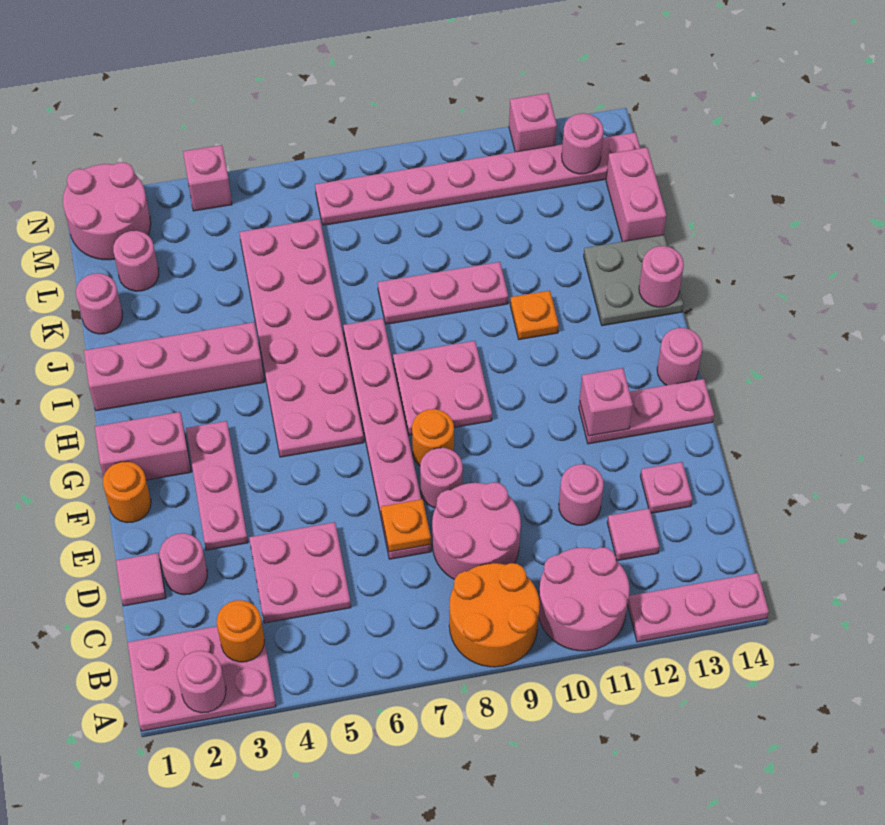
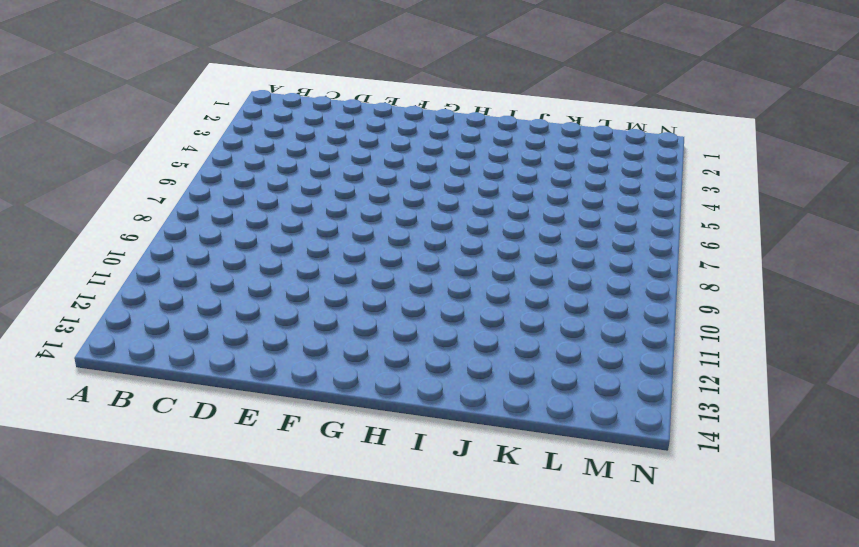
none -> pink 2x3 plate [128,626,276,731]
none -> orange 2x2 round brick [449,563,540,667]
none -> pink 2x2 round brick [539,547,629,651]
none -> pink 1x3 plate [628,573,769,642]

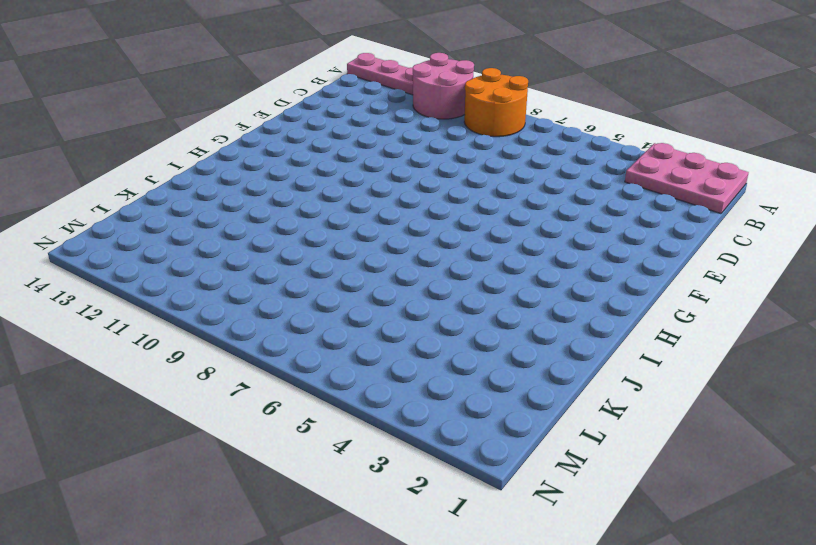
none -> pink 2x2 plate [249,522,351,623]
none -> pink 2x2 round brick [432,482,521,579]
none -> pink 1x1 tile [607,509,659,561]
none -> pink 1x1 tile [116,553,166,606]

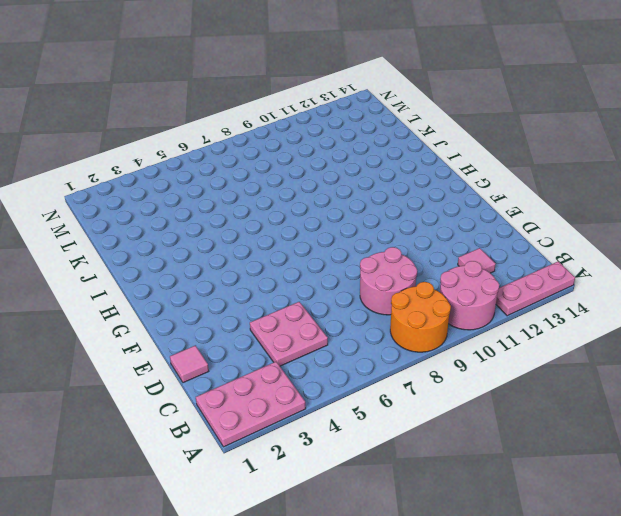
none -> pink 1x1 round brick [160,533,207,595]
none -> pink 1x6 plate [343,318,431,559]
none -> pink 1x1 round brick [559,464,604,525]
none -> pink 1x1 plate [640,462,692,513]

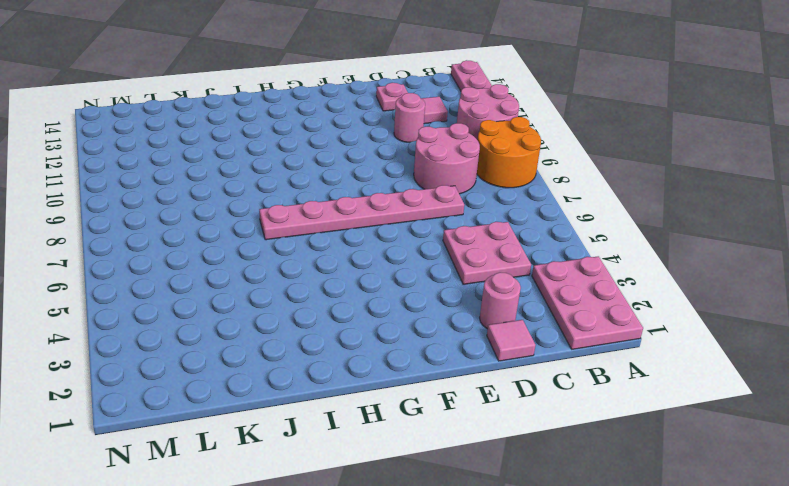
none -> pink 1x3 plate [186,421,248,550]
none -> pink 1x1 round brick [420,448,463,508]
none -> orange 1x1 round brick [103,461,151,523]
none -> orange 1x1 round brick [412,409,454,466]

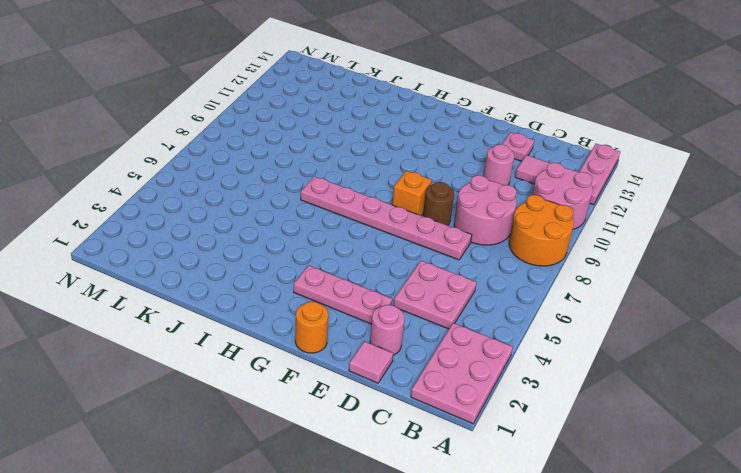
brown 1x1 round brick [423,182,454,225] -> pink 1x1 round brick [420,448,463,508]
orange 1x1 brick [392,171,432,216] -> orange 1x1 round brick [412,409,454,466]
none -> pink 1x3 plate [579,379,714,444]
none -> pink 1x2 brick [95,412,191,480]
none -> pink 2x6 plate [239,219,364,457]
none -> pink 2x2 plate [393,341,492,435]

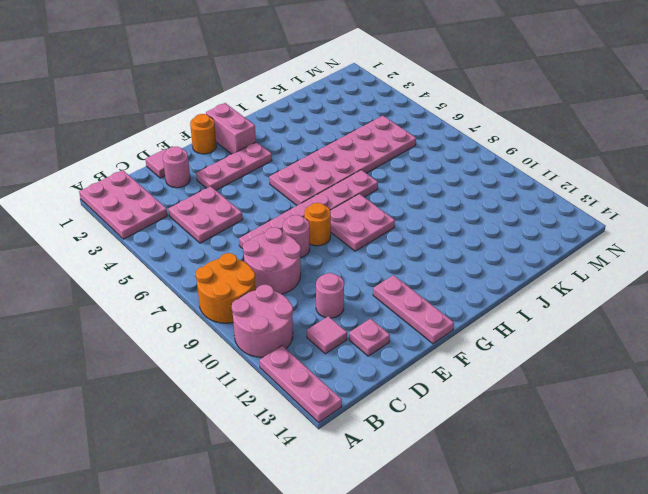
none -> pink 1x1 round brick [657,328,703,385]
none -> pink 1x4 brick [84,322,264,411]
none -> orange 1x1 plate [510,291,559,340]
none -> grey 2x2 plate [584,235,683,326]

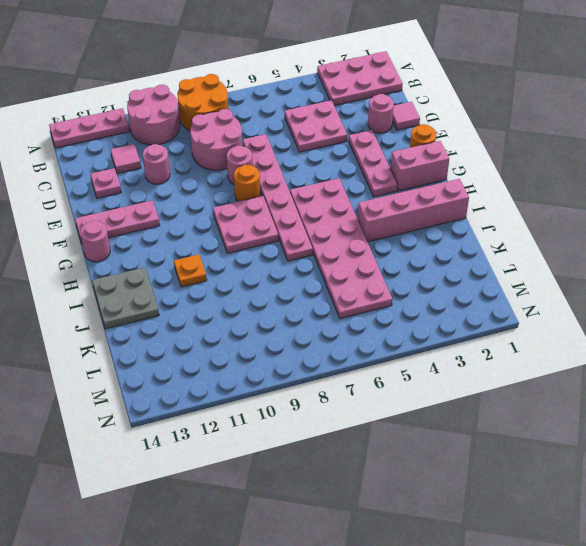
none -> pink 1x3 plate [378,262,508,324]
none -> pink 1x1 round brick [76,273,123,334]
none -> pink 1x2 brick [606,148,666,242]
none -> pink 1x1 round brick [113,231,159,291]

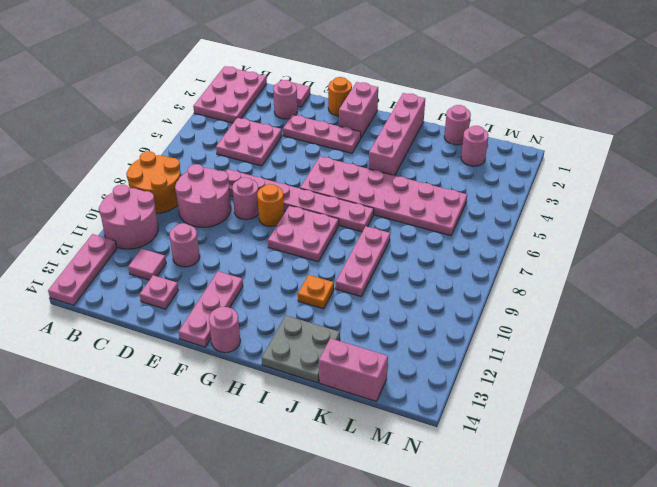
none -> pink 2x2 round brick [63,162,151,260]
none -> pink 1x8 plate [315,133,640,225]
none -> pink 1x1 brick [183,145,232,211]
none -> pink 1x1 brick [509,93,557,152]

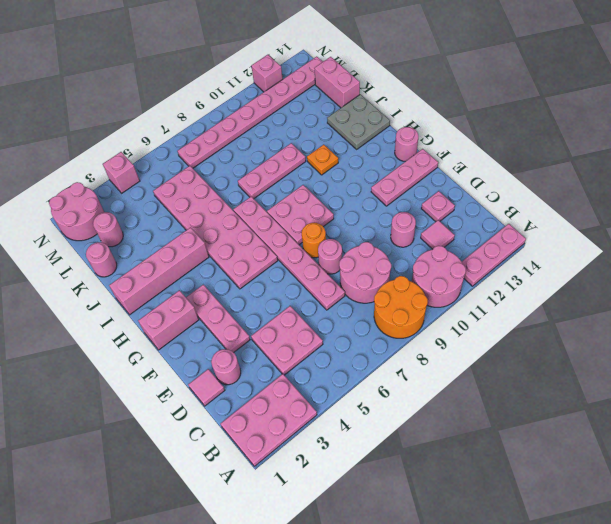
none -> orange 1x1 round brick [103,461,151,523]
none -> pink 1x1 round brick [177,651,226,713]
none -> orange 1x1 round brick [217,600,264,662]
none -> orange 1x1 plate [381,499,431,552]

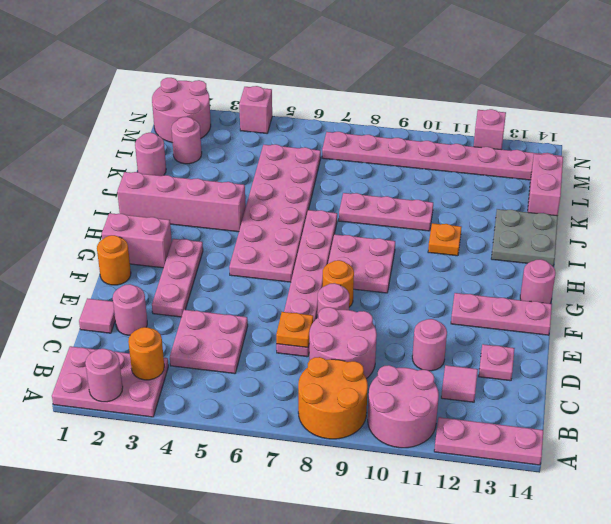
none -> pink 1x1 brick [580,368,633,436]
none -> pink 1x1 round brick [639,246,684,307]
none -> pink 1x1 round brick [562,113,603,174]

